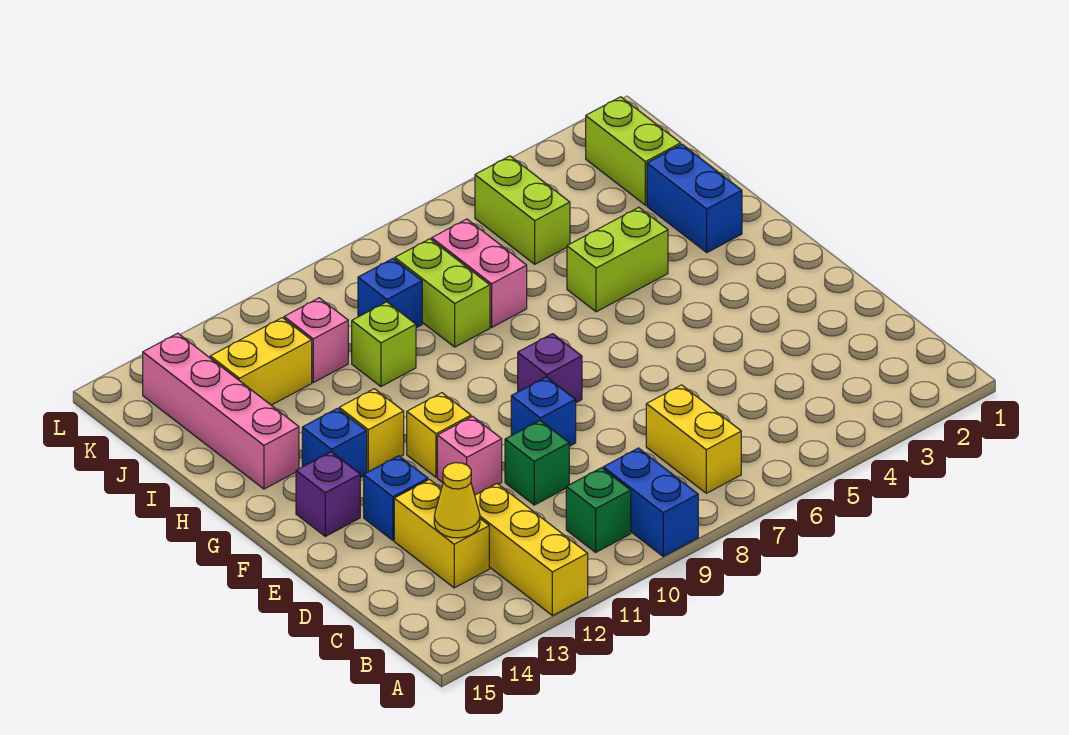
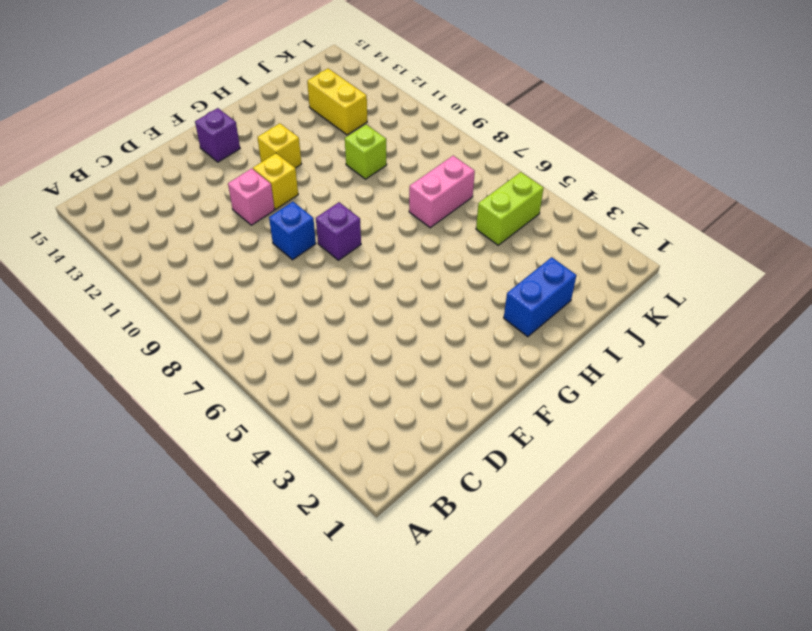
none -> blue 1x2 brick [603,448,698,556]
none -> yellow 1x3 brick [475,484,588,616]
none -> yellow 1x2 brick [646,385,741,493]

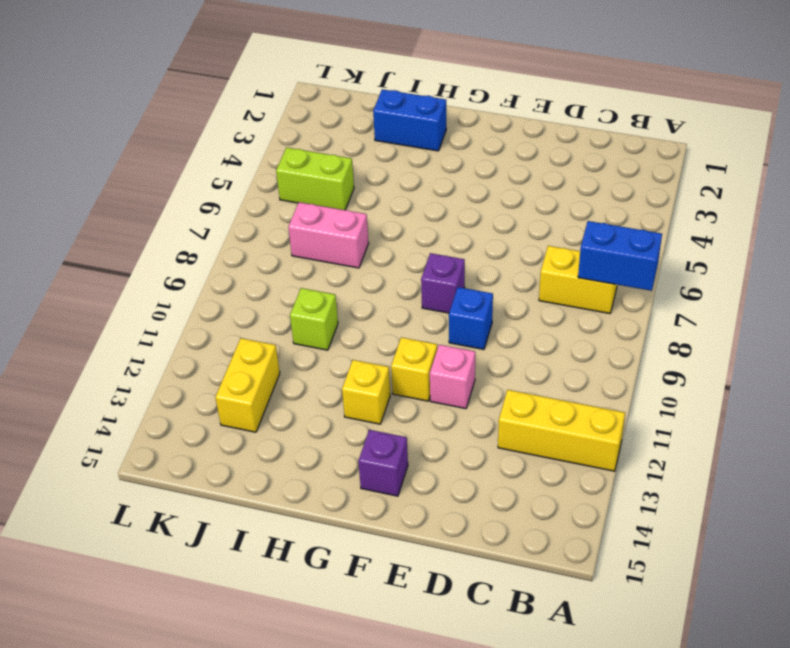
blue 1x2 brick [578,221,662,291] -> blue 1x2 brick moved to [603,448,698,556]
none -> green 1x1 brick [566,468,631,552]
none -> yellow 1x2 brick [394,480,489,588]
none -> green 1x1 brick [505,420,569,505]

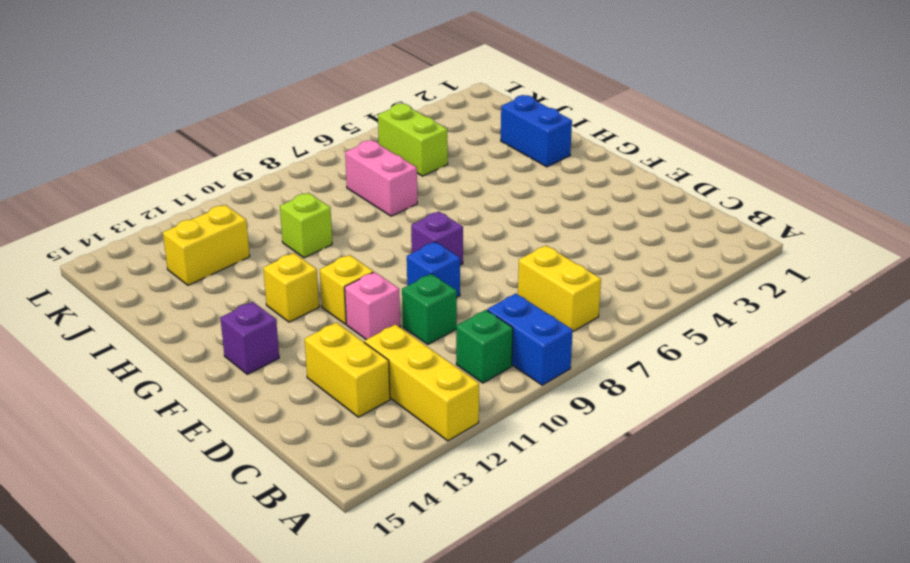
none -> blue 1x1 brick [364,456,428,540]
none -> blue 1x1 brick [302,408,367,478]
none -> lime 1x2 brick [567,207,668,312]

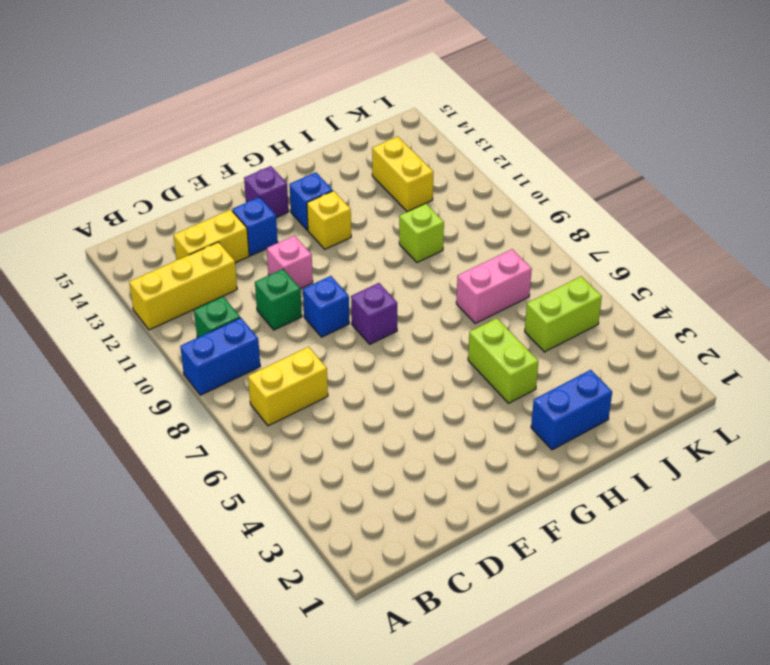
none -> yellow 1x1 brick [407,393,471,477]
none -> pink 1x4 brick [143,333,299,489]
none -> lime 1x2 brick [395,239,490,347]

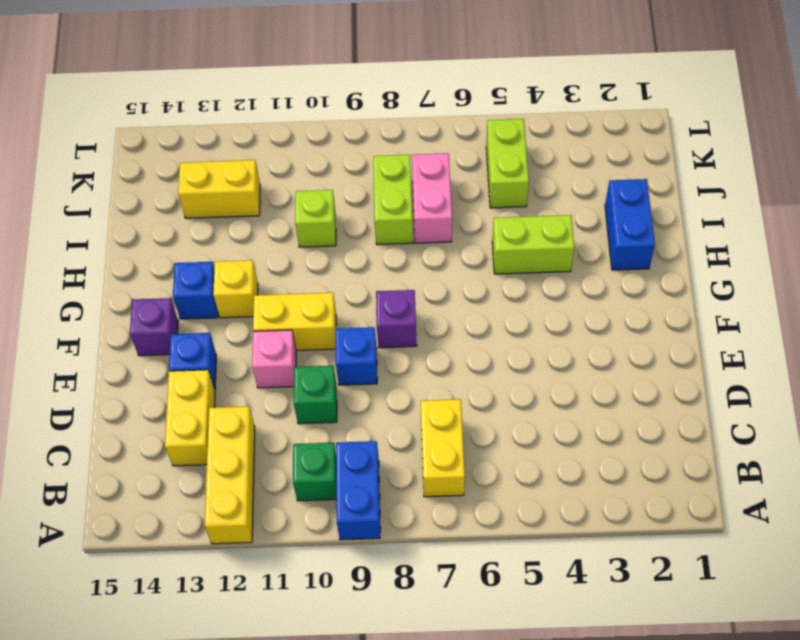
yellow 1x2 brick [253,293,336,350] -> yellow 1x1 brick [407,393,471,477]
none -> pink 1x4 brick [143,333,299,489]
none -> lime 1x2 brick [586,97,681,205]
none -> blue 1x1 brick [358,259,422,328]

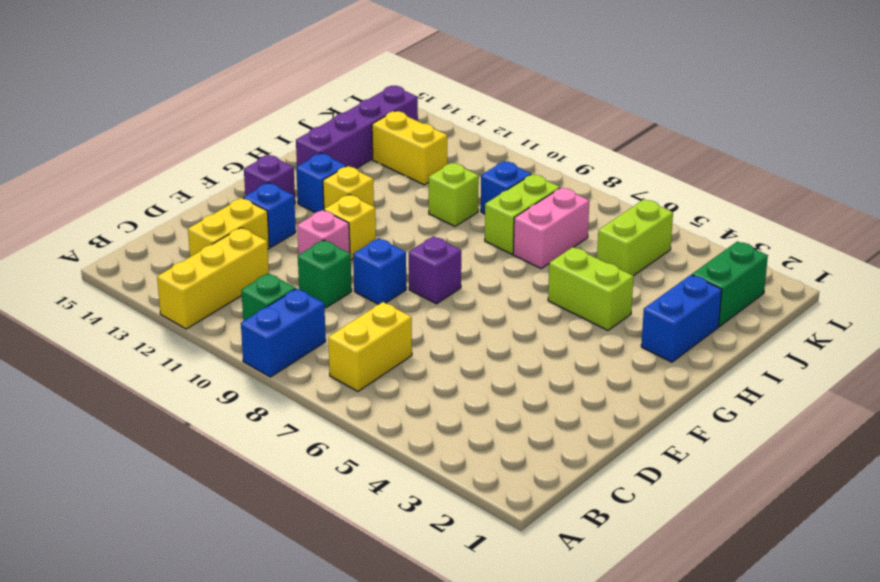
purple 1x4 brick [296,86,418,168] -> pink 1x4 brick [143,333,299,489]
green 1x2 brick [692,241,768,327] -> lime 1x2 brick [586,97,681,205]
none -> pink 1x1 brick [284,298,348,382]
none -> yellow 1x1 cone [434,463,480,538]

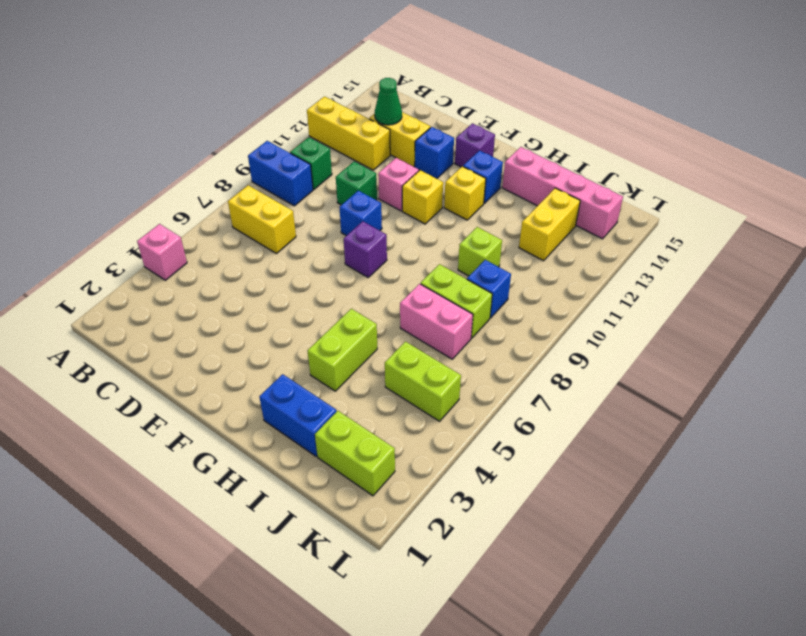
pink 1x1 brick [137,224,187,280] -> pink 1x1 brick moved to [284,298,348,382]
green 1x1 cone [375,78,402,125] -> yellow 1x1 cone [434,463,480,538]

